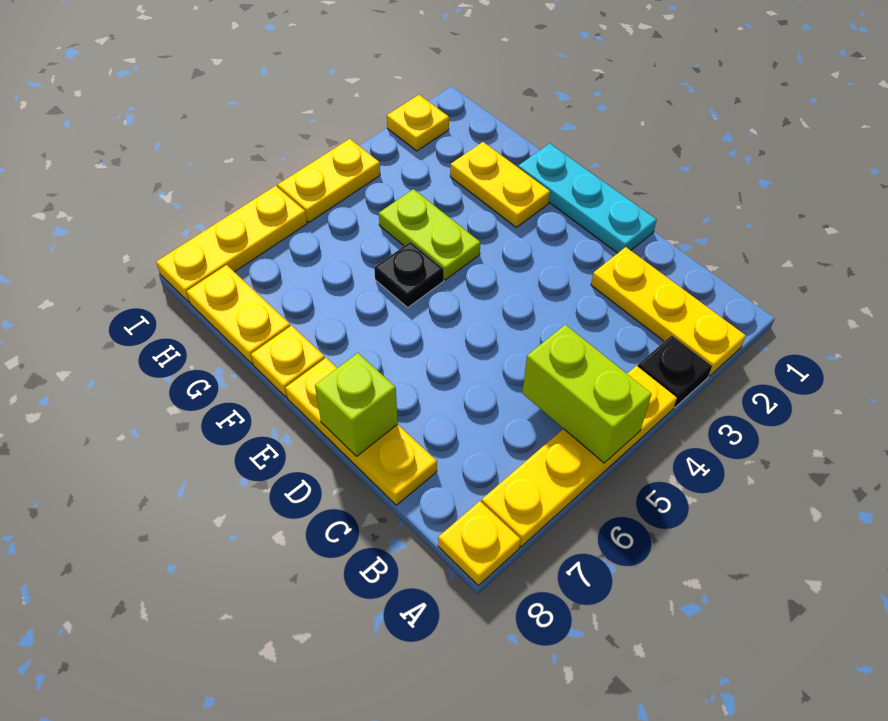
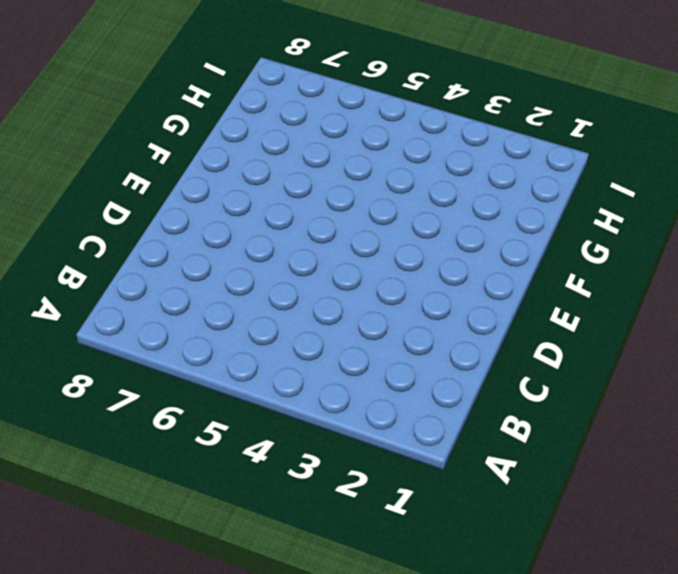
none -> yellow 1x3 plate [591,247,746,376]
none -> black 1x1 plate [638,335,712,408]
none -> yellow 1x4 plate [482,366,677,547]

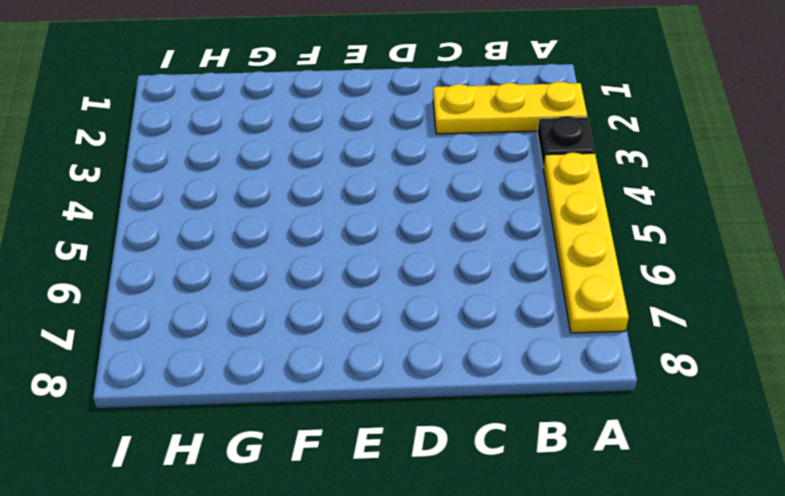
none -> yellow 1x1 plate [438,501,521,585]
none -> yellow 1x3 plate [285,358,437,505]
none -> cyan 1x3 plate [518,144,657,253]

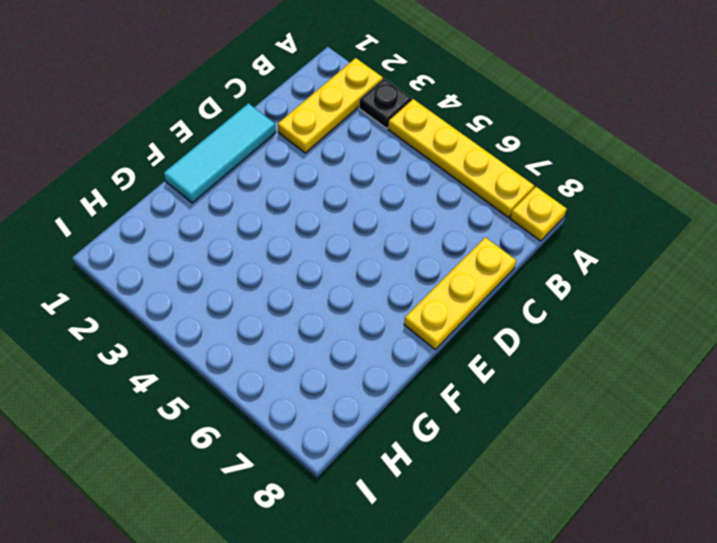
cyan 1x3 tile [164,103,276,203] -> cyan 1x3 plate [518,144,657,253]
none -> yellow 1x2 plate [450,142,550,227]
none -> lime 1x2 plate [379,189,480,280]
none -> black 1x1 plate [374,242,444,307]

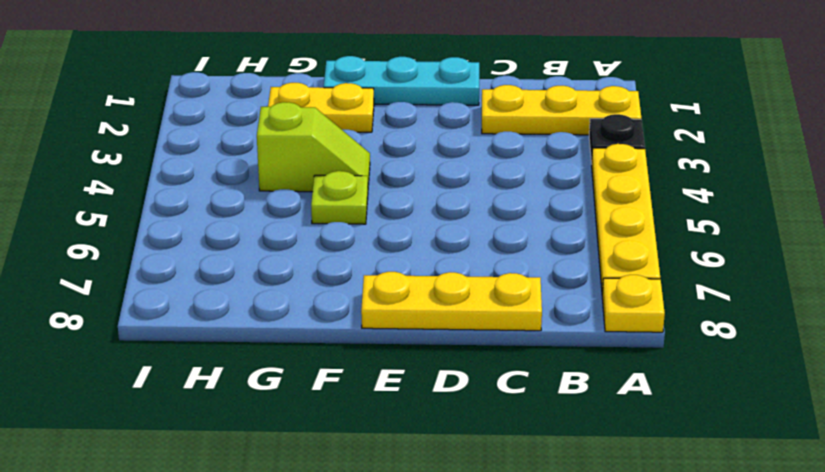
lime 1x2 slope [257,102,370,192] -> lime 1x2 plate [379,189,480,280]
lime 1x1 plate [311,171,368,224] -> black 1x1 plate [374,242,444,307]
none -> yellow 1x1 plate [251,326,325,397]
none -> yellow 1x2 plate [187,265,290,364]
none -> yellow 1x1 plate [387,95,449,151]

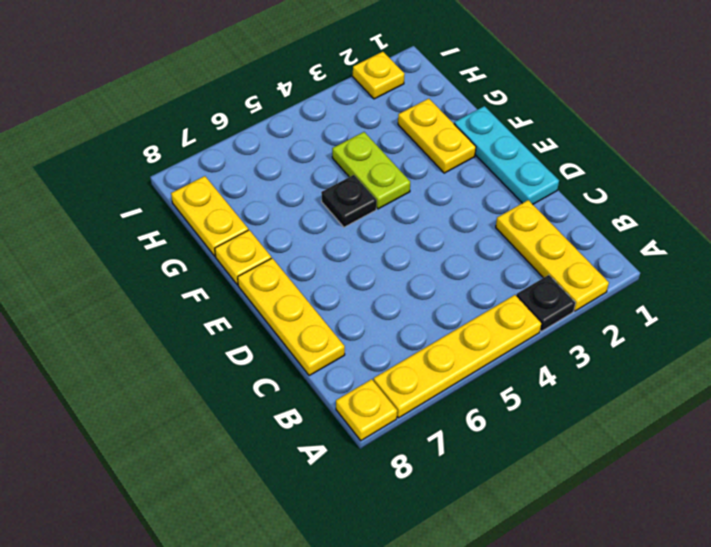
none -> yellow 1x2 plate [278,139,380,222]
none -> yellow 1x3 plate [156,186,307,302]
none -> lime 1x2 brick [522,325,652,463]

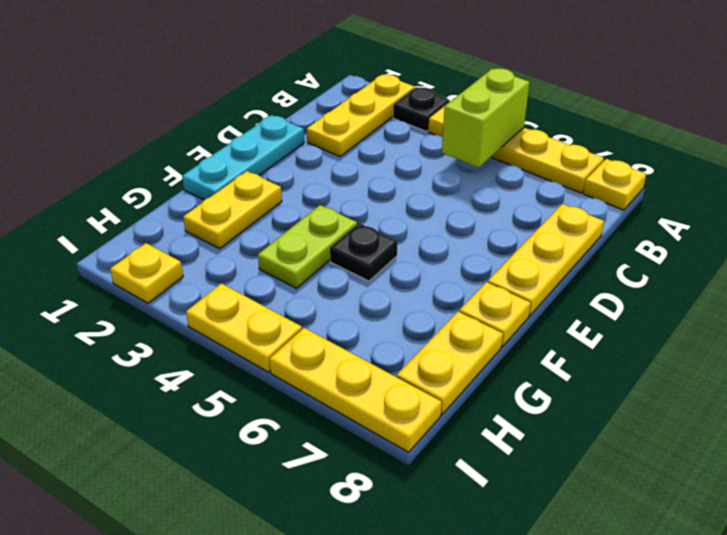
none -> lime 1x1 brick [315,353,398,456]

